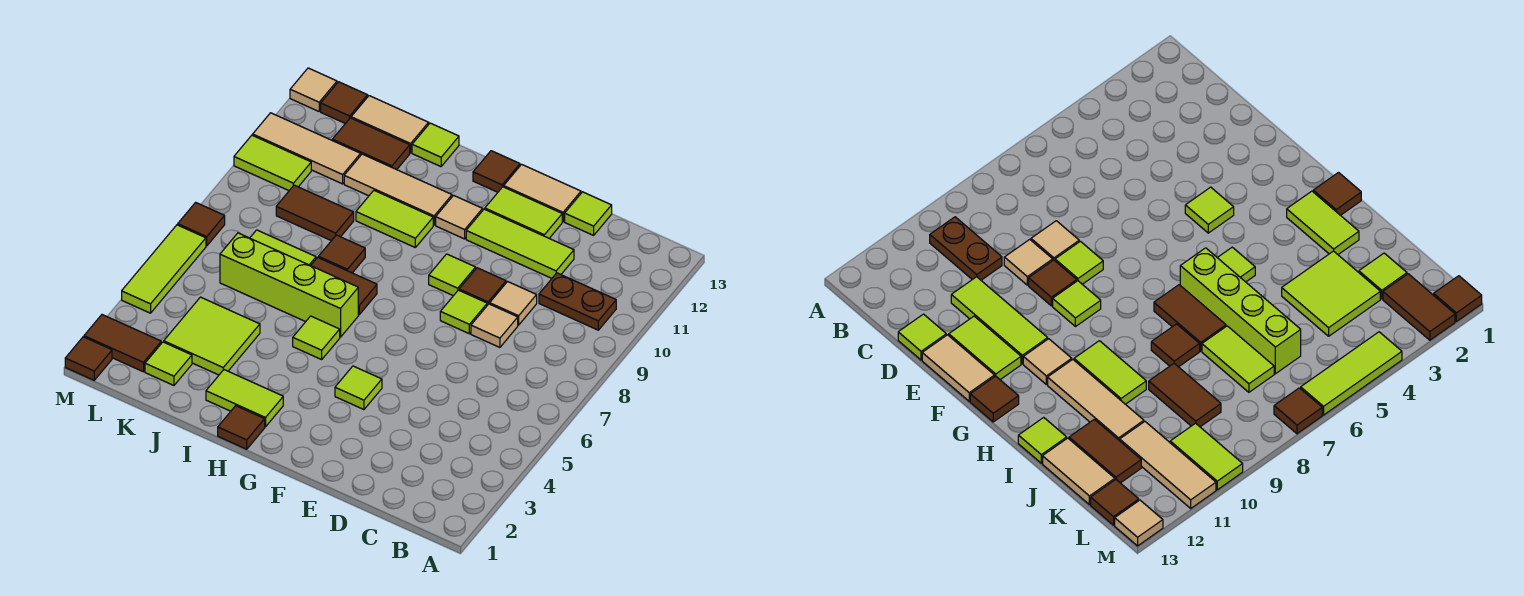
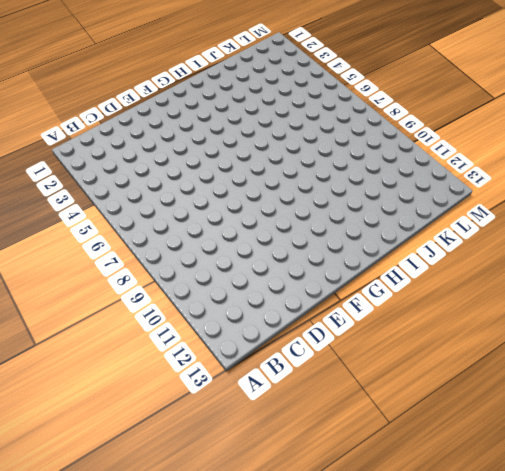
none -> brown 1x2 plate [539,273,616,330]
none -> tan 1x1 tile [471,304,518,347]
none -> tan 1x1 tile [490,282,537,325]
none -> lime 1x3 tile [466,209,574,278]

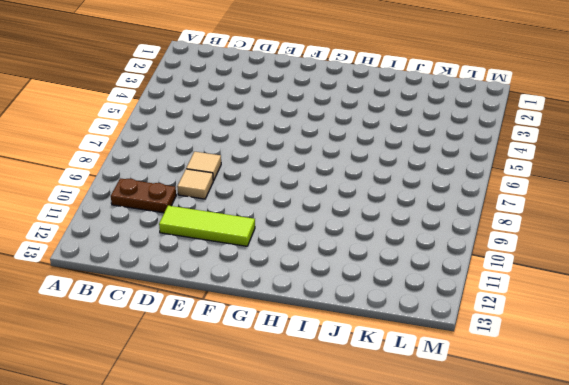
none -> lime 1x1 tile [565,192,612,235]
none -> lime 1x1 tile [440,290,487,334]
none -> brown 1x1 tile [459,268,506,305]
none -> lime 1x2 tile [485,187,562,238]

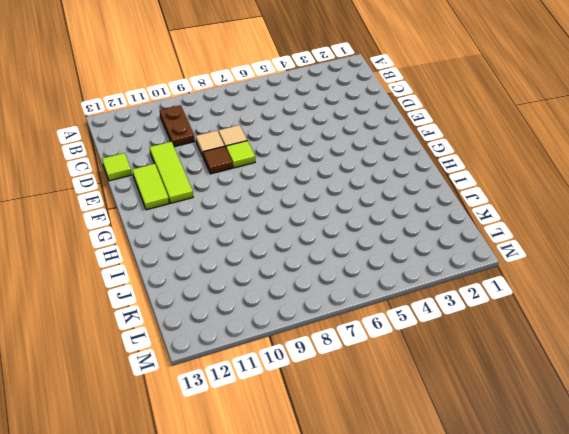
none -> tan 1x2 tile [504,164,581,222]
none -> lime 1x1 tile [335,366,382,410]
none -> lime 1x1 tile [429,254,476,296]
none -> tan 1x1 tile [436,195,483,239]

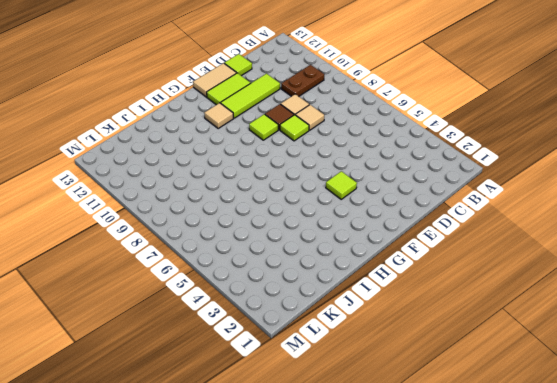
none -> brown 1x1 tile [473,151,520,192]
none -> brown 1x1 tile [218,406,265,449]
none -> lime 1x2 tile [206,370,283,427]
none -> lime 1x1 tile [293,316,340,360]

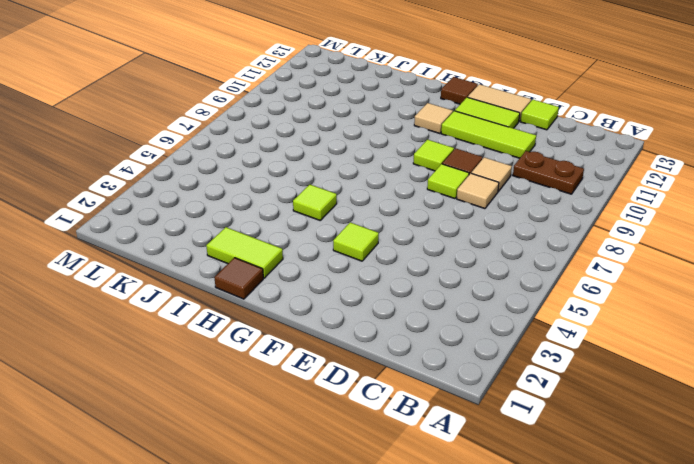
none -> lime 1x4 brick [220,233,358,337]
none -> brown 1x2 tile [311,258,377,315]
none -> lime 1x2 tile [356,191,433,247]
none -> tan 1x3 tile [344,154,452,225]

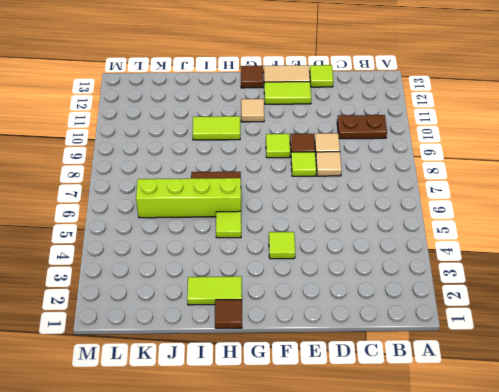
none -> lime 1x3 tile [466,209,574,278]
none -> tan 1x3 tile [344,154,452,225]
none -> brown 1x1 tile [318,235,365,273]
none -> lime 1x1 tile [412,123,459,167]

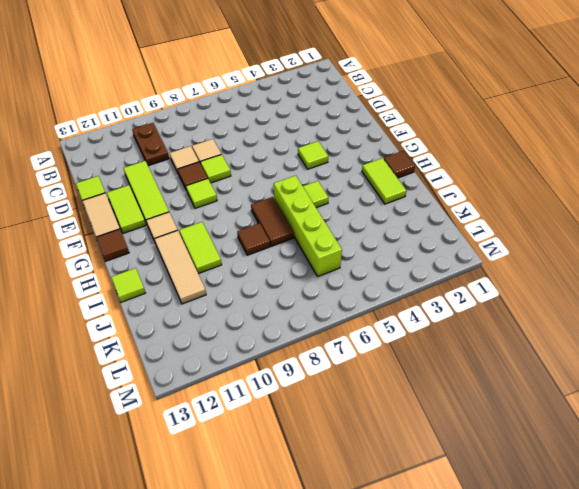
none -> lime 2x2 tile [164,297,260,375]
none -> lime 1x2 tile [250,230,316,266]
none -> brown 1x2 tile [276,185,354,241]
none -> brown 1x2 tile [332,118,410,170]

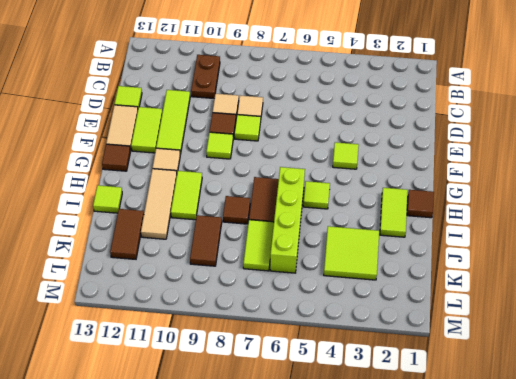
none -> tan 1x2 tile [351,96,429,153]
none -> lime 1x1 tile [145,342,192,385]
none -> tan 1x3 tile [253,113,361,184]
none -> brown 1x2 tile [84,315,161,372]

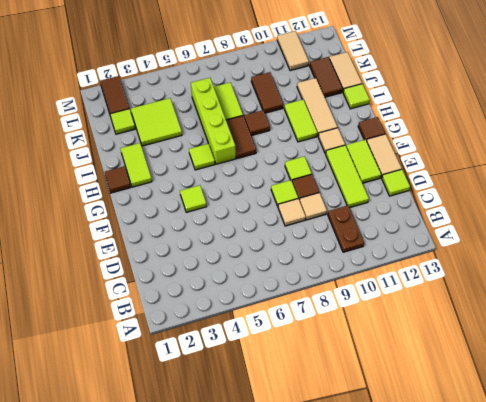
tan 1x2 tile [277,31,309,71] -> tan 1x3 tile [253,113,361,184]
none -> lime 1x2 tile [234,135,311,190]
none -> brown 1x1 tile [321,82,368,123]
none -> brown 1x1 tile [65,337,112,380]
none -> lime 1x3 tile [122,225,206,313]

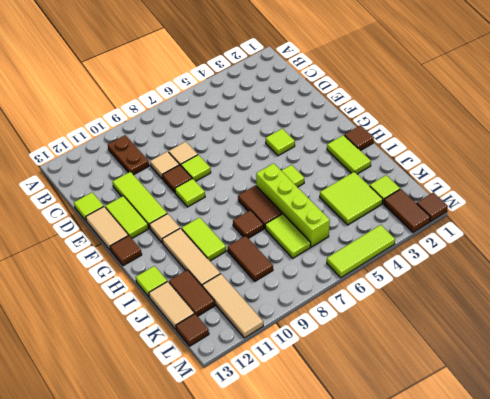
none -> lime 1x2 tile [234,135,311,190]
none -> brown 1x1 tile [178,202,225,246]
none -> tan 1x1 tile [290,68,337,111]

